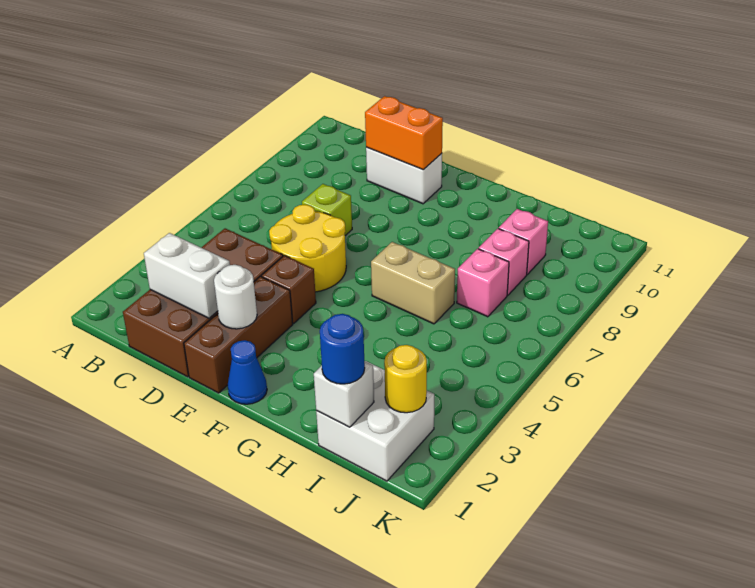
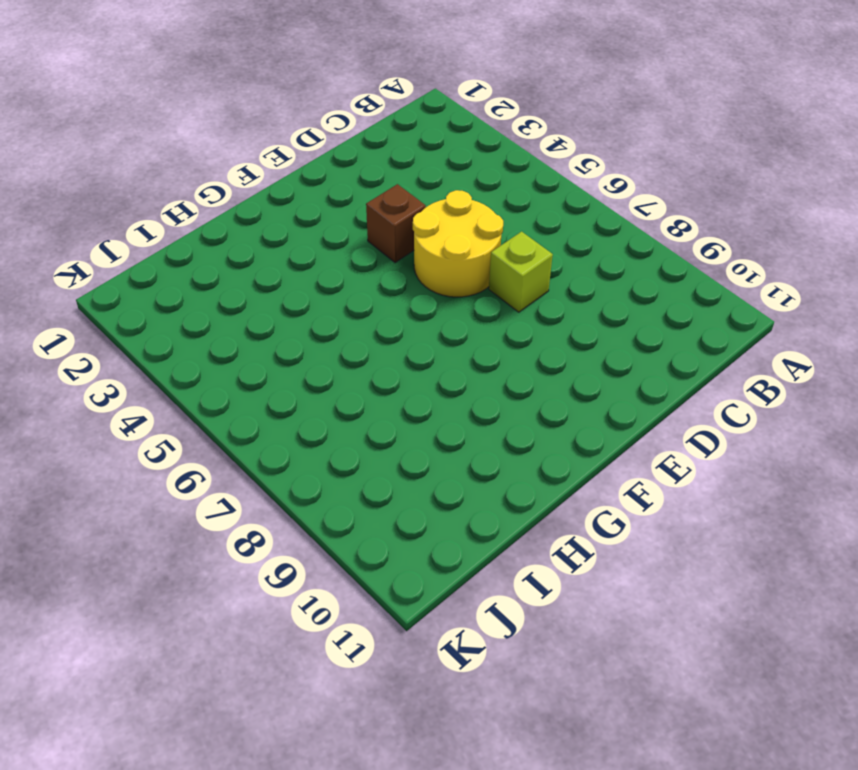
none -> brown 2x4 brick [123,228,283,377]
none -> white 1x2 brick [366,147,442,204]
none -> brown 1x3 brick [184,276,293,393]

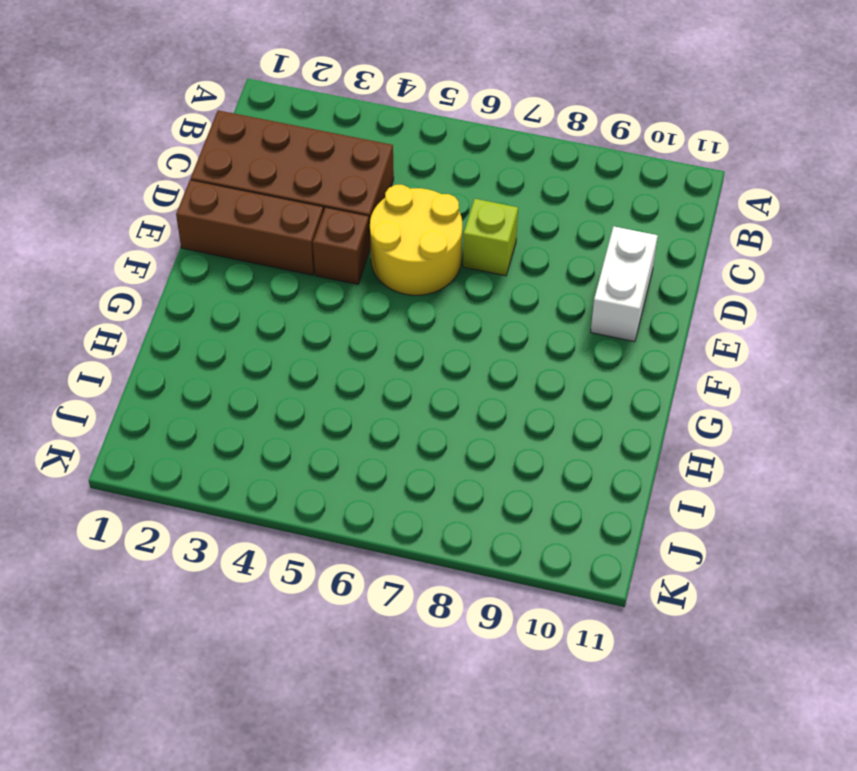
none -> blue 1x1 cone [228,340,267,404]
none -> tan 1x2 brick [371,242,455,324]
none -> white 2x2 brick [316,361,434,481]

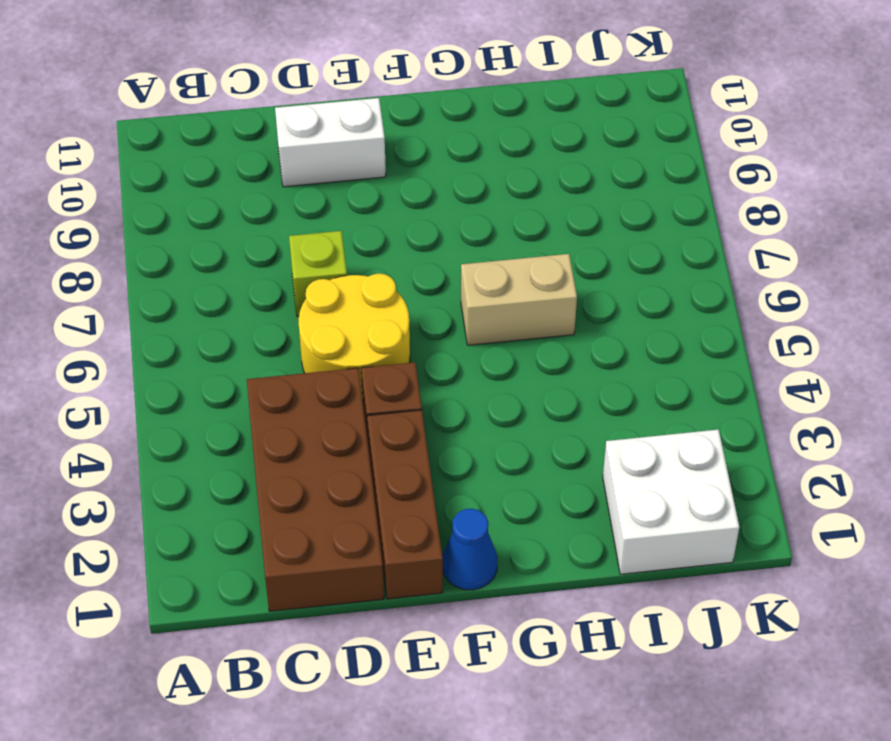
none -> pink 1x1 brick [457,249,509,317]
none -> pink 1x1 brick [478,229,529,295]
none -> pink 1x1 brick [499,209,548,274]

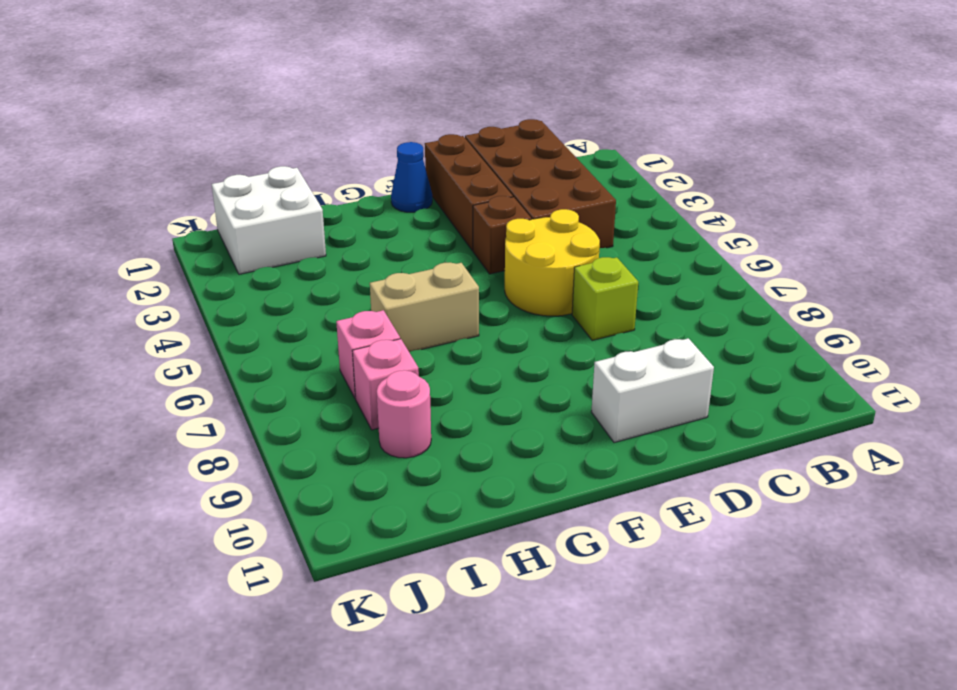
pink 1x1 round brick [377,370,431,458] -> pink 1x1 brick [499,209,548,274]
none -> white 1x2 brick [144,233,230,318]
none -> orange 1x2 brick [365,96,443,170]
none -> white 1x1 round brick [214,265,257,329]

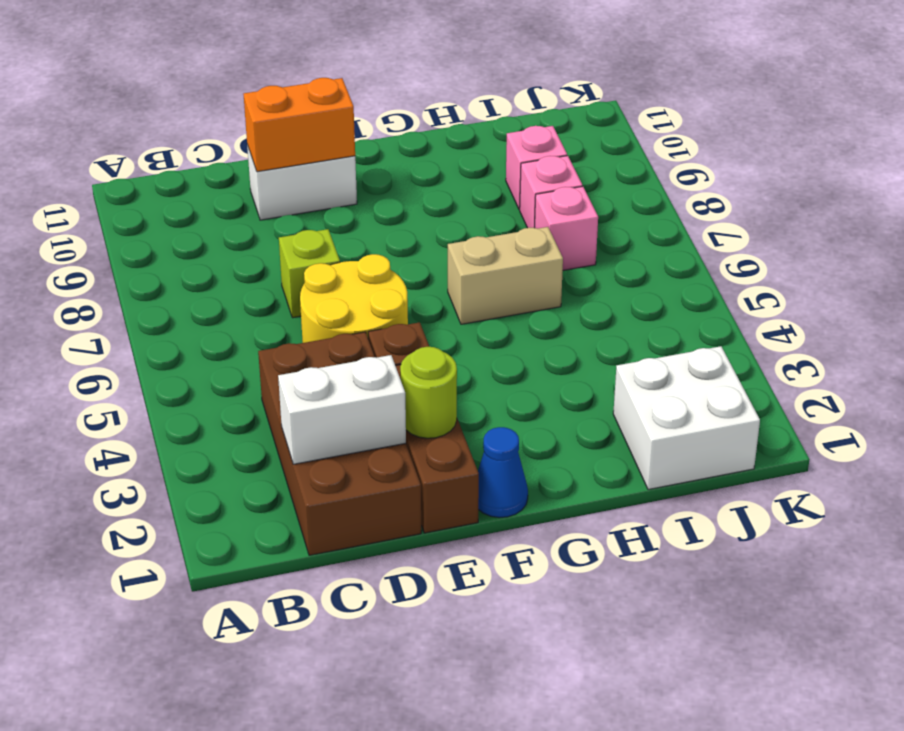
lime 1x1 round brick [400,347,457,438] -> white 1x1 round brick [214,265,257,329]
none -> white 1x1 brick [314,361,374,427]
none -> yellow 1x1 round brick [384,345,427,413]
none -> blue 1x1 round brick [320,314,365,384]

